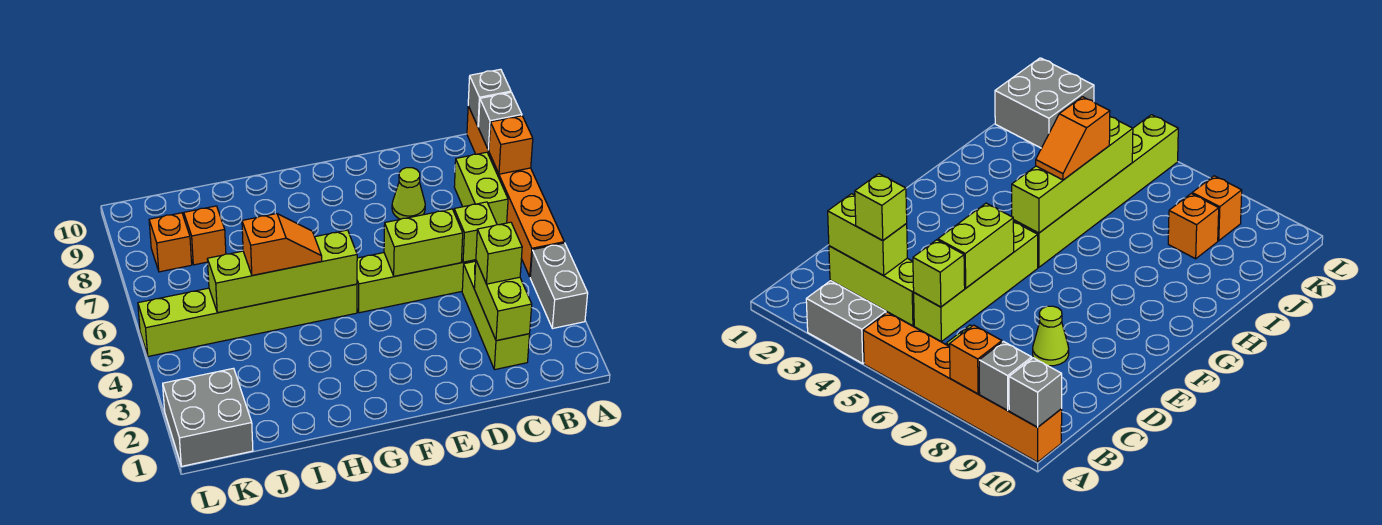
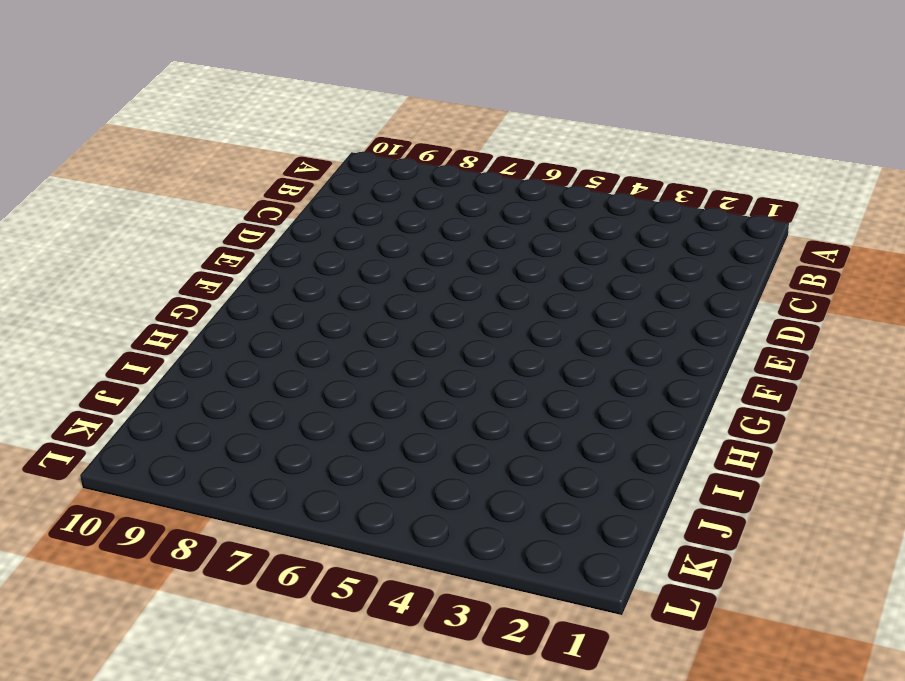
none -> grey 1x2 brick [530,243,588,329]
none -> orange 1x6 brick [467,106,564,277]
none -> lime 1x2 brick [454,152,508,225]

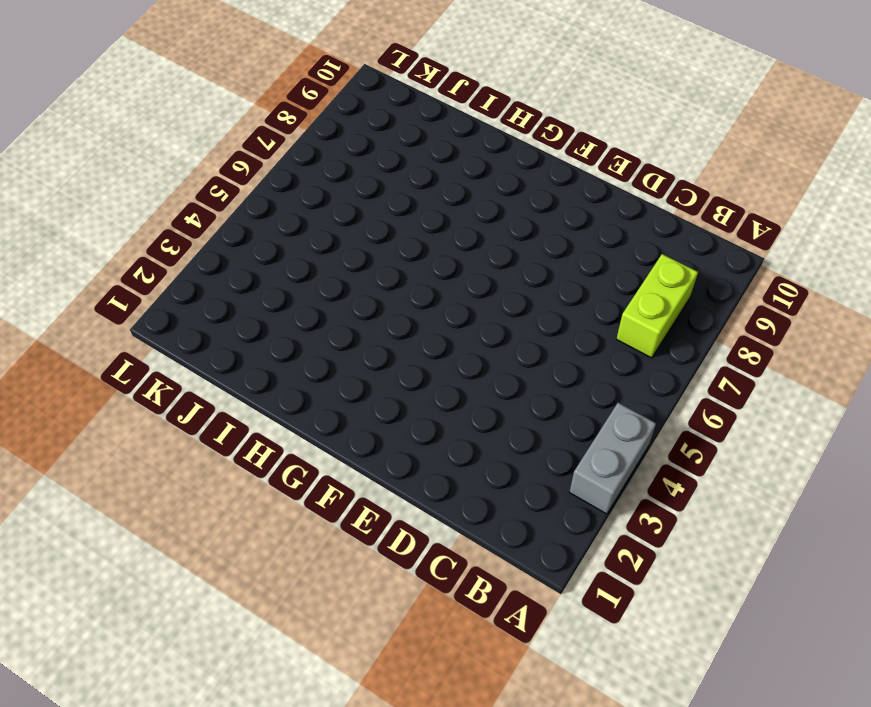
none -> orange 1x6 brick [467,106,564,277]
none -> lime 1x3 brick [462,261,530,370]
none -> lime 1x4 brick [357,253,476,313]

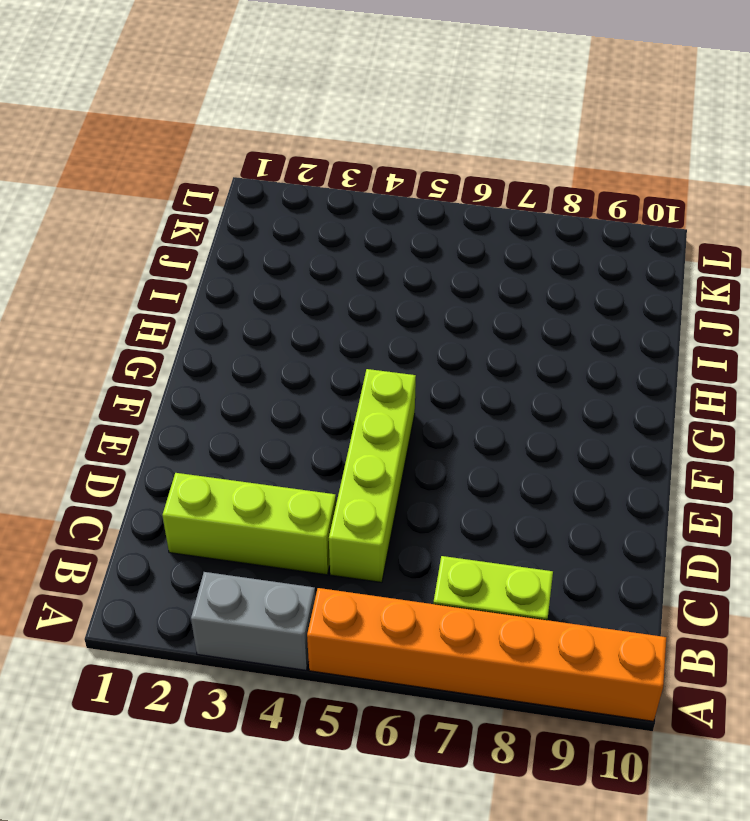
none -> lime 1x1 cone [392,168,425,219]
none -> lime 1x6 brick [138,284,357,356]
none -> orange 1x1 brick [184,206,226,265]

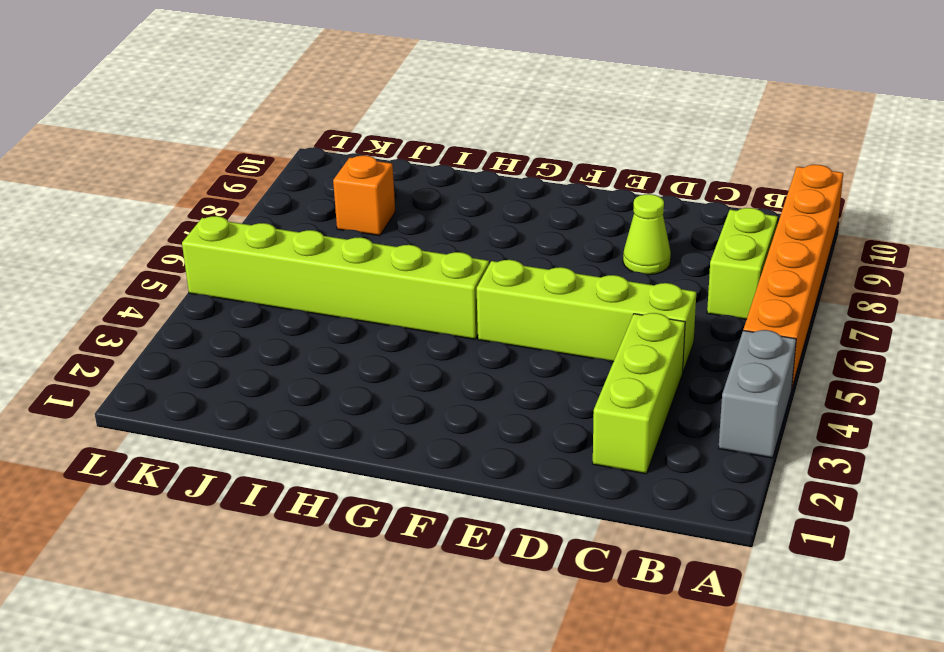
none -> grey 2x2 brick [163,368,253,466]
none -> orange 1x1 brick [149,213,192,272]
none -> orange 1x1 brick [489,116,533,174]

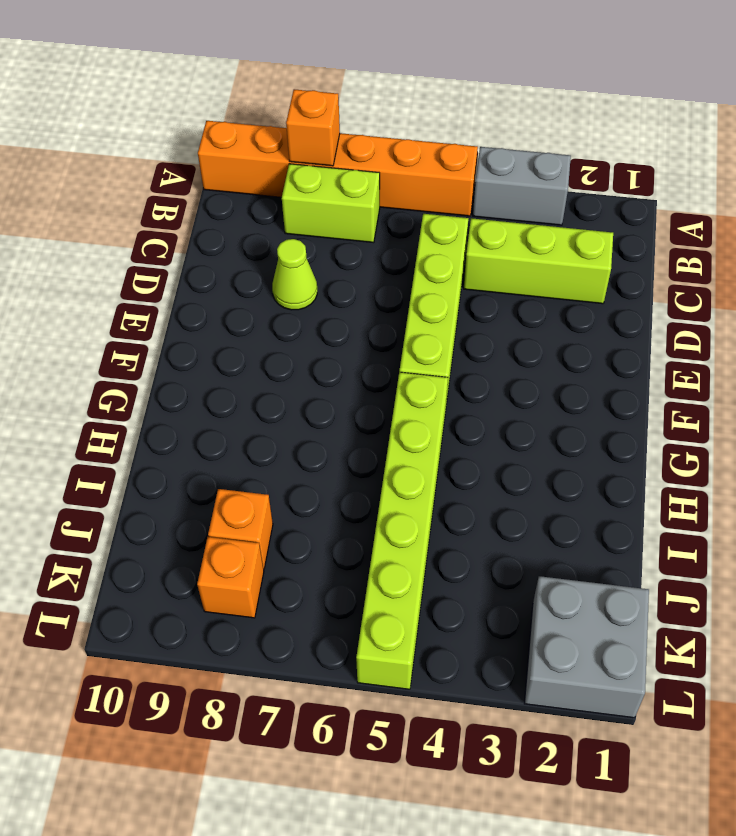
none -> grey 1x1 brick [479,92,522,150]
none -> grey 1x1 brick [468,69,511,127]
none -> lime 1x2 brick [474,261,532,341]

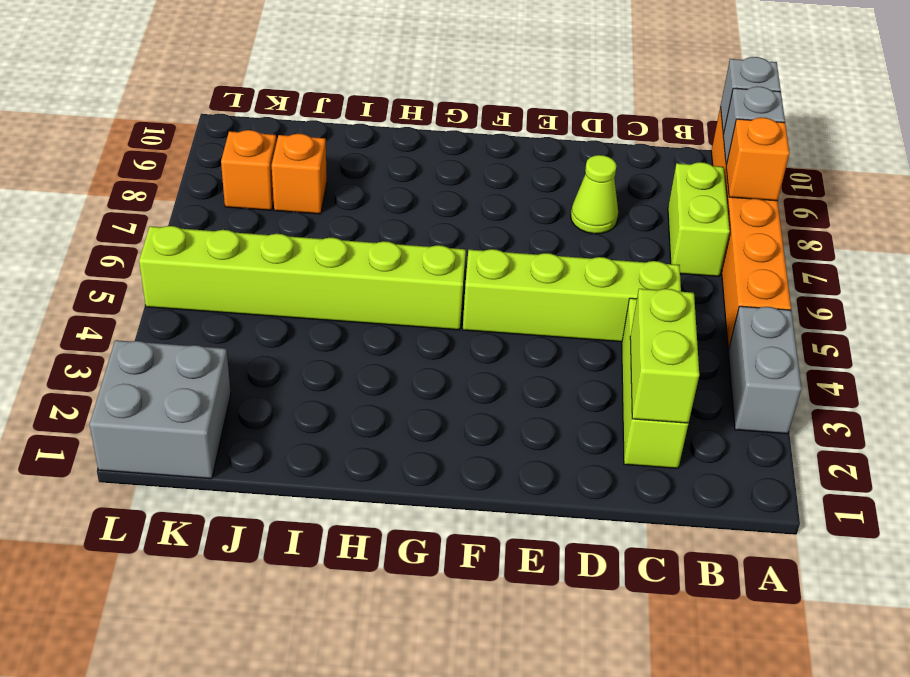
none -> lime 1x1 brick [454,202,497,262]
none -> lime 1x2 brick [384,209,463,276]
none -> lime 1x4 brick [208,230,357,313]

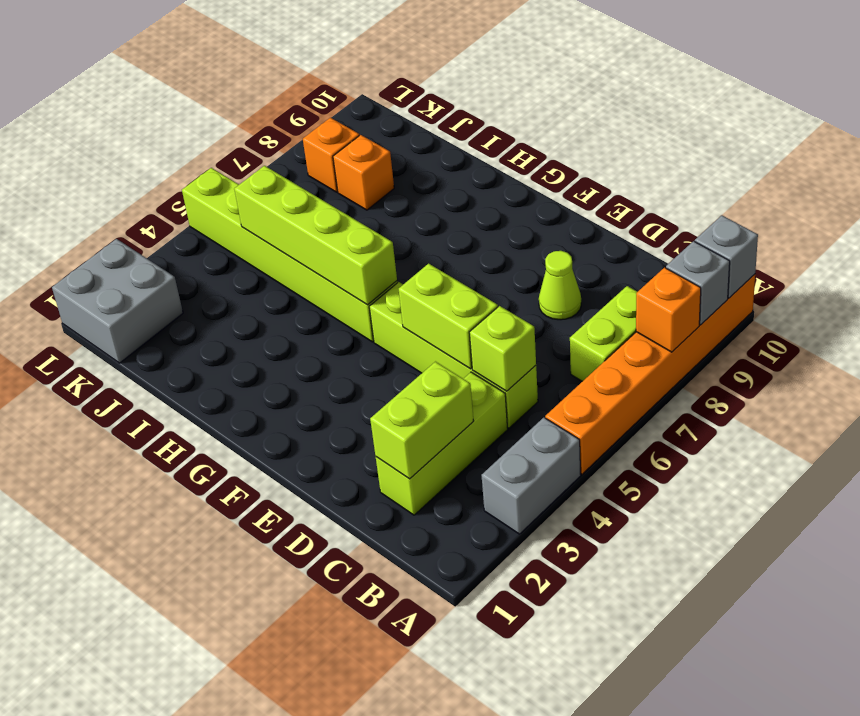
none -> lime 1x1 brick [476,222,522,284]
none -> orange 1x2 slope [242,214,322,276]

